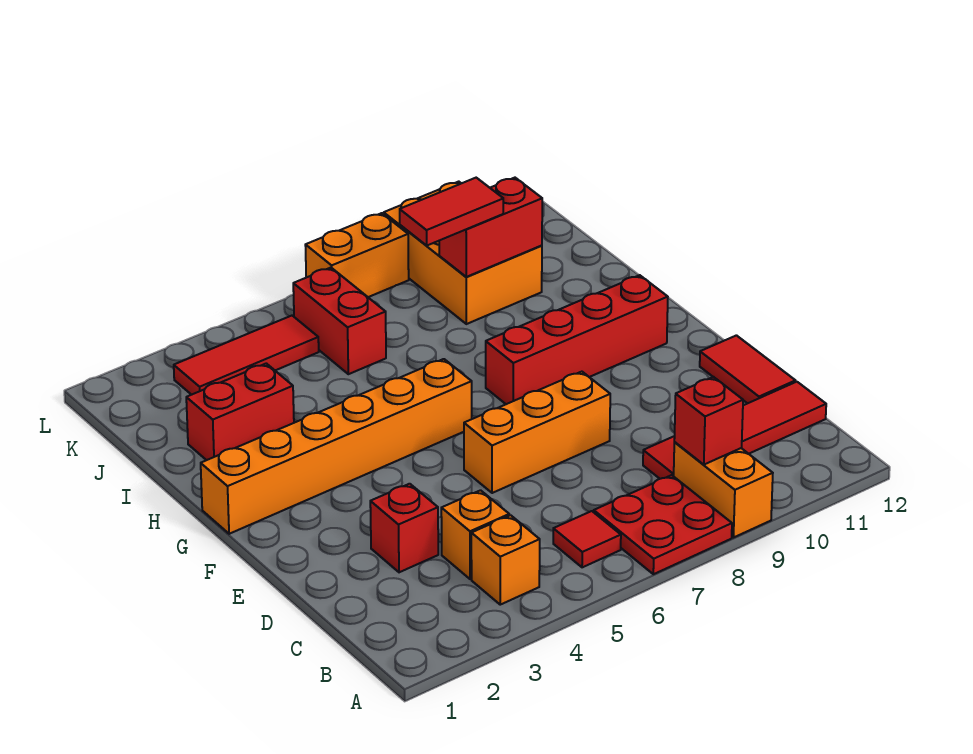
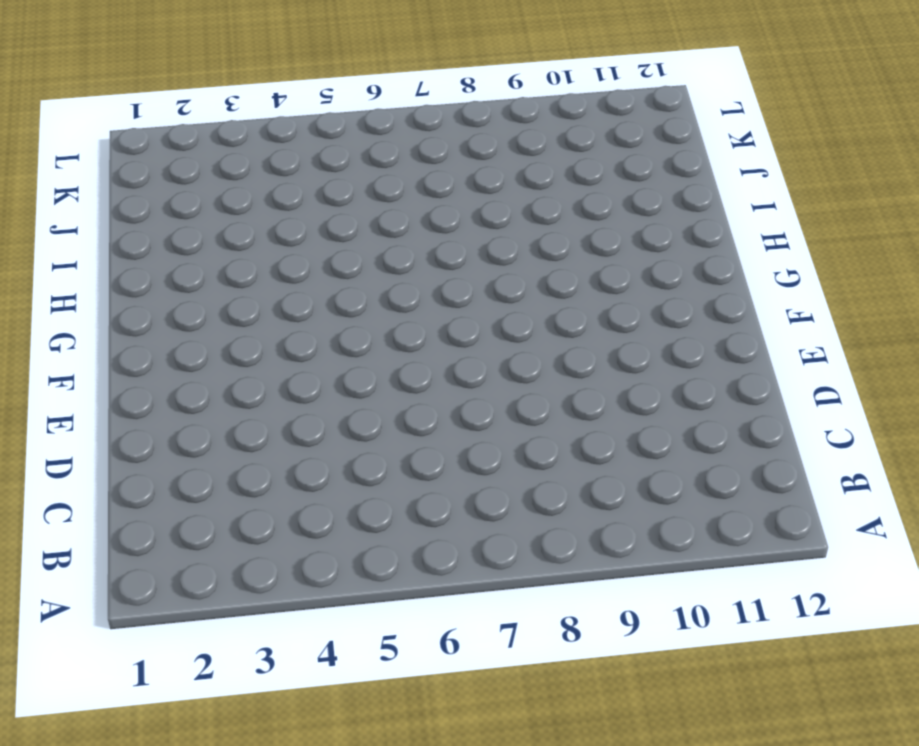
none -> red 2x2 plate [594,475,732,574]
none -> orange 1x2 brick [674,442,773,538]
none -> orange 1x1 brick [471,515,540,605]

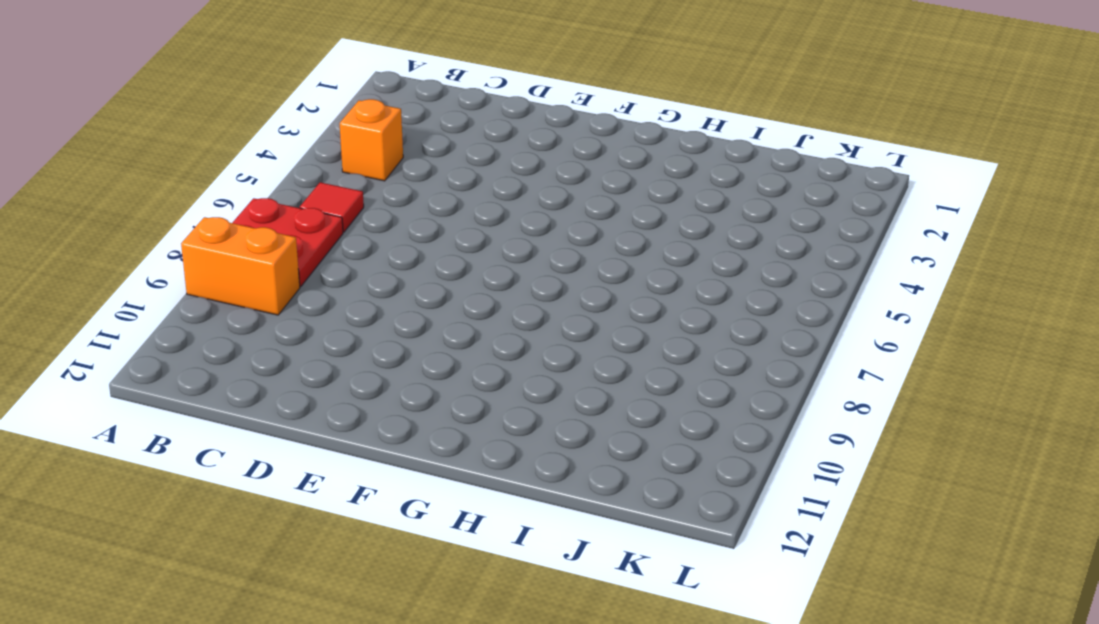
none -> orange 1x1 brick [441,490,509,579]
none -> red 1x4 tile [643,382,826,479]
none -> red 1x1 brick [370,484,438,572]

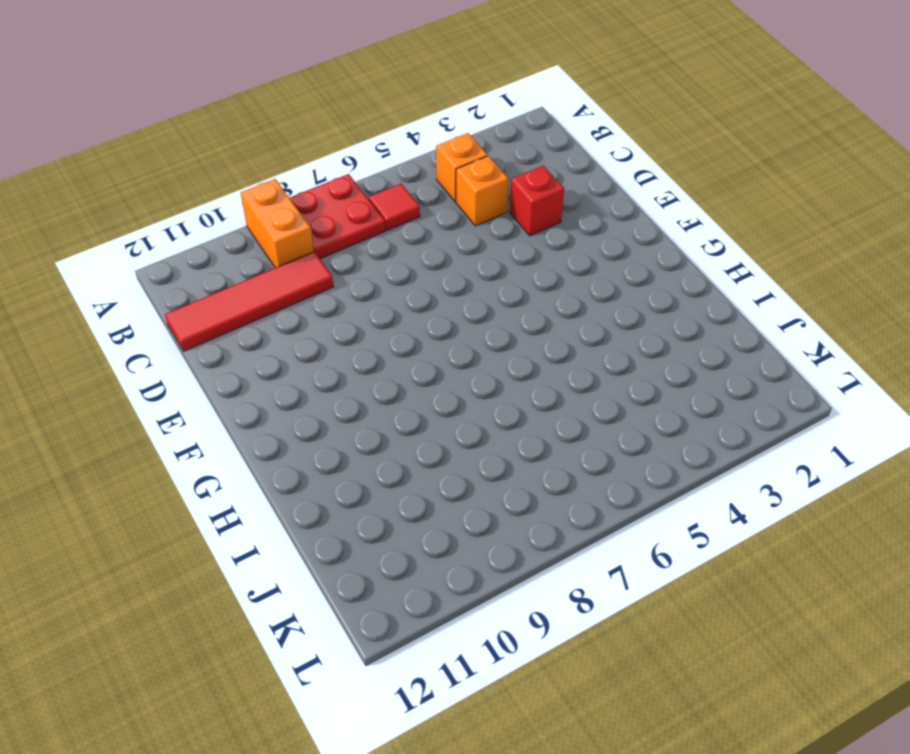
none -> red 1x2 tile [700,335,796,404]
none -> orange 1x3 brick [464,372,610,493]
none -> orange 1x6 brick [201,359,472,534]

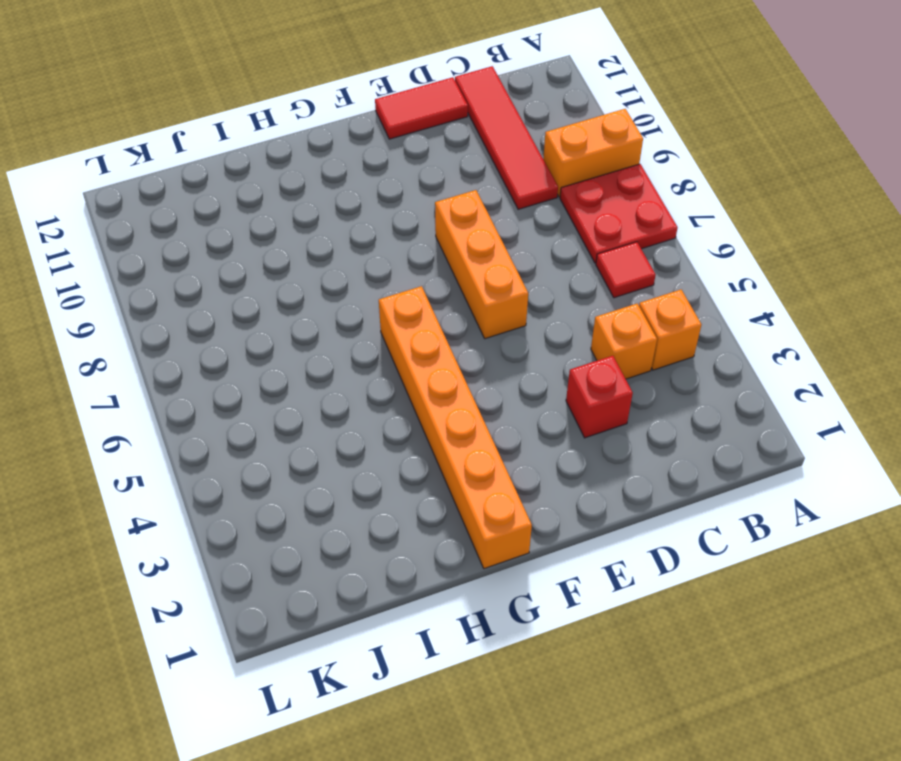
none -> red 1x4 brick [486,275,668,404]
none -> red 1x2 brick [186,363,294,460]
none -> red 1x2 brick [293,268,386,374]

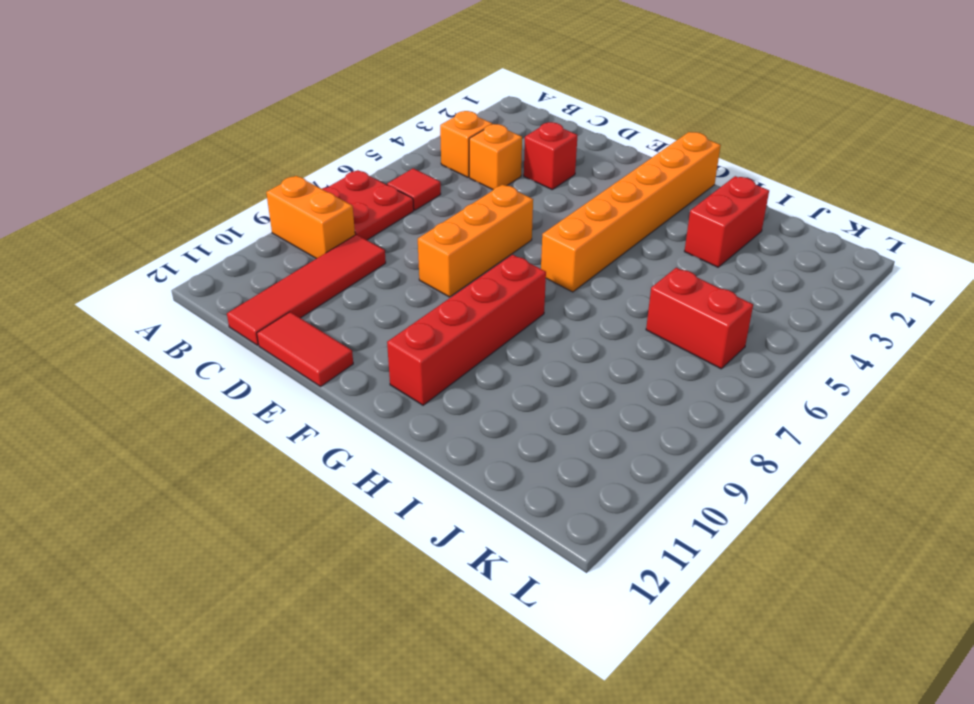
none -> orange 2x3 brick [384,182,542,324]
none -> red 1x3 tile [174,316,319,395]
none -> orange 1x2 brick [305,213,409,297]

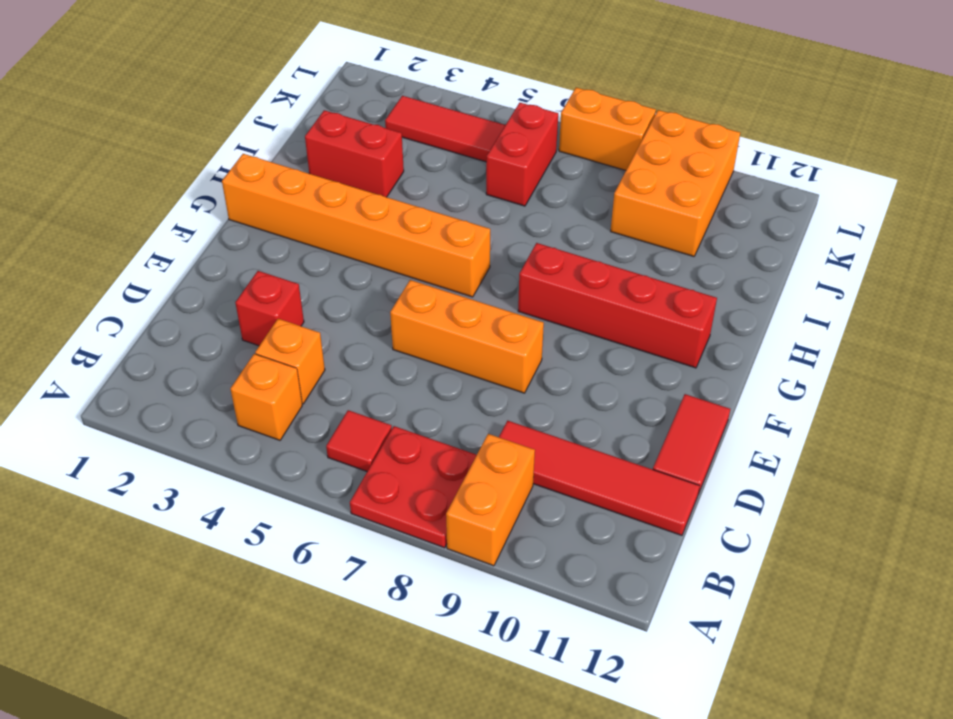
none -> red 1x1 brick [674,377,743,465]
none -> red 1x2 brick [439,178,542,277]
none -> red 1x2 tile [400,178,503,245]

